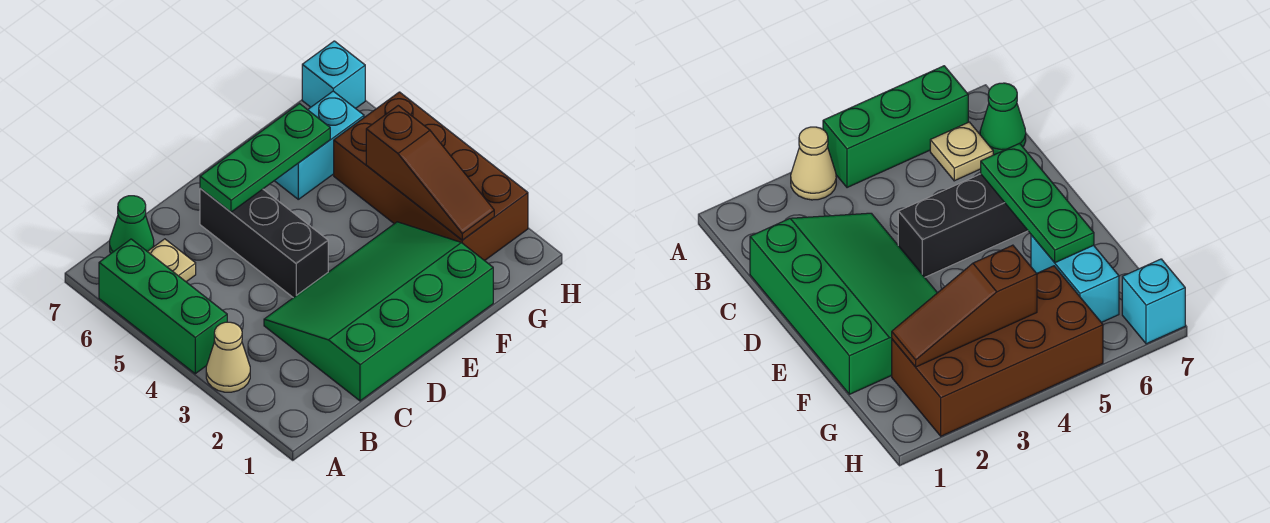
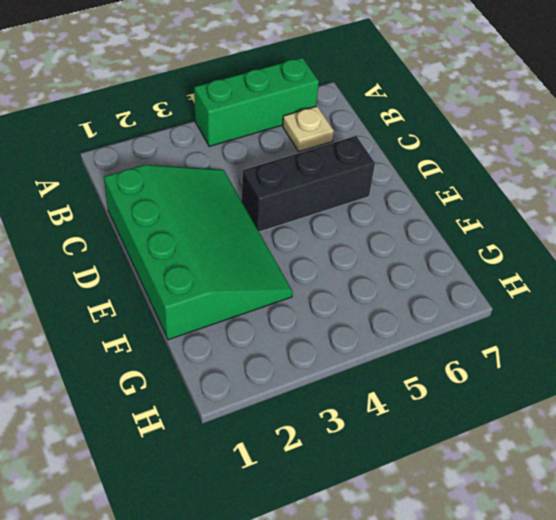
none -> tan 1x1 cone [206,322,250,392]
none -> green 1x1 cone [110,196,154,253]

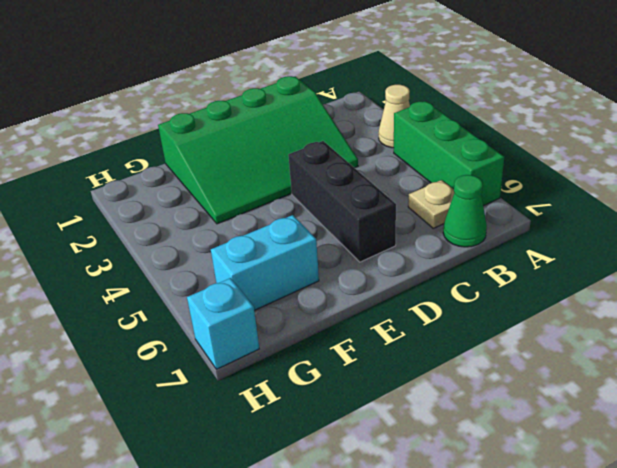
none -> brown 2x4 brick [334,92,528,261]
none -> green 1x3 plate [200,104,330,212]

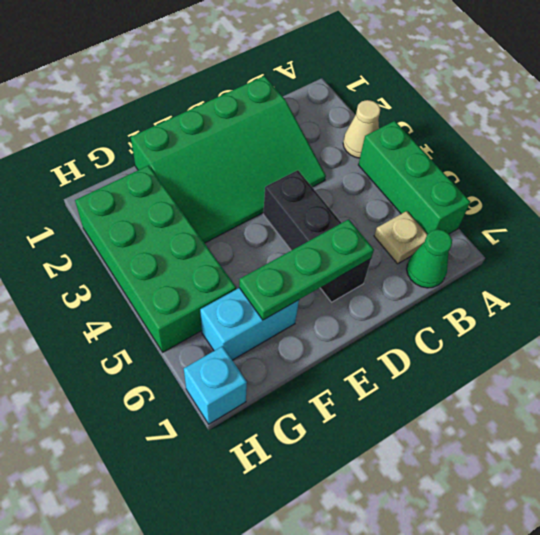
green 2x4 brick [75,165,236,352] -> brown 2x4 brick [334,92,528,261]
none -> brown 1x3 slope [366,106,494,240]

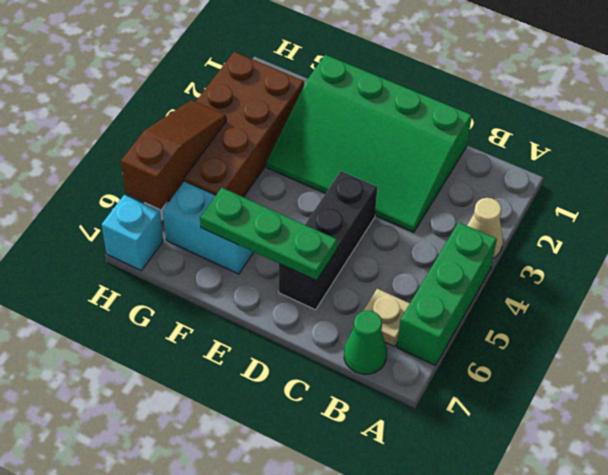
brown 1x3 slope [121,100,227,209] -> brown 1x3 slope moved to [366,106,494,240]

